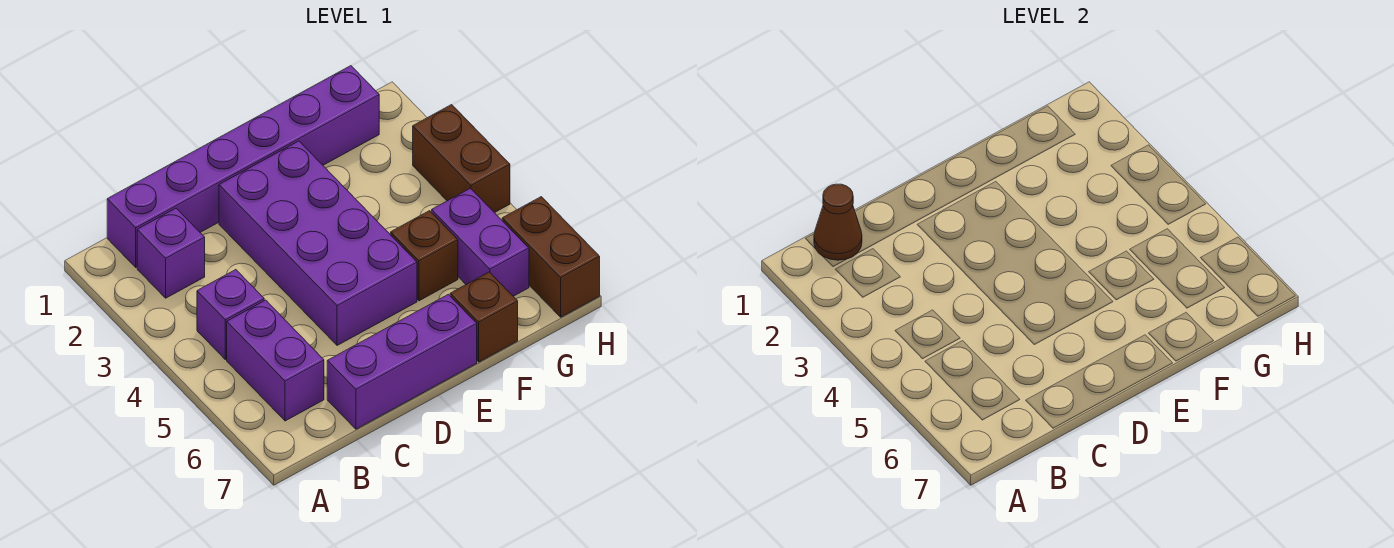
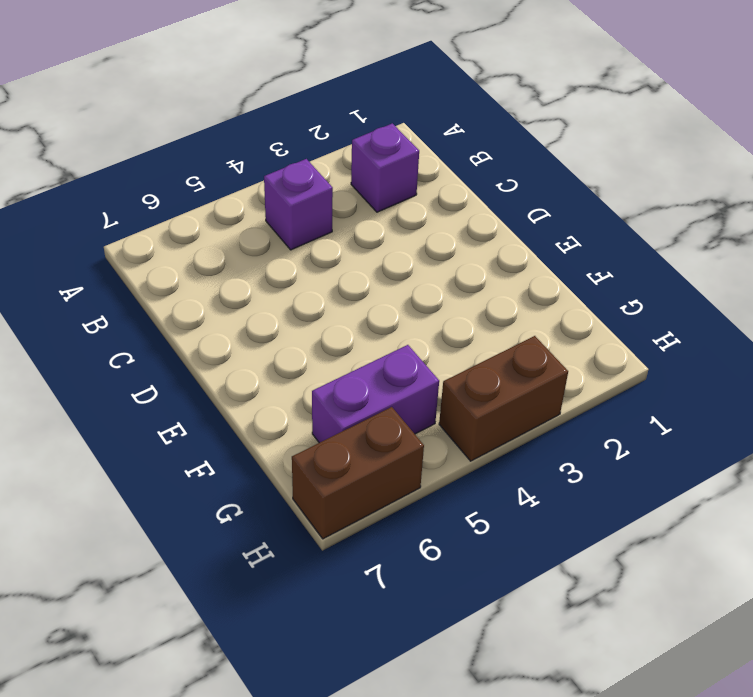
none -> purple 1x6 brick [107,66,379,267]
none -> purple 1x2 brick [227,300,324,421]
none -> purple 1x3 brick [327,294,477,429]

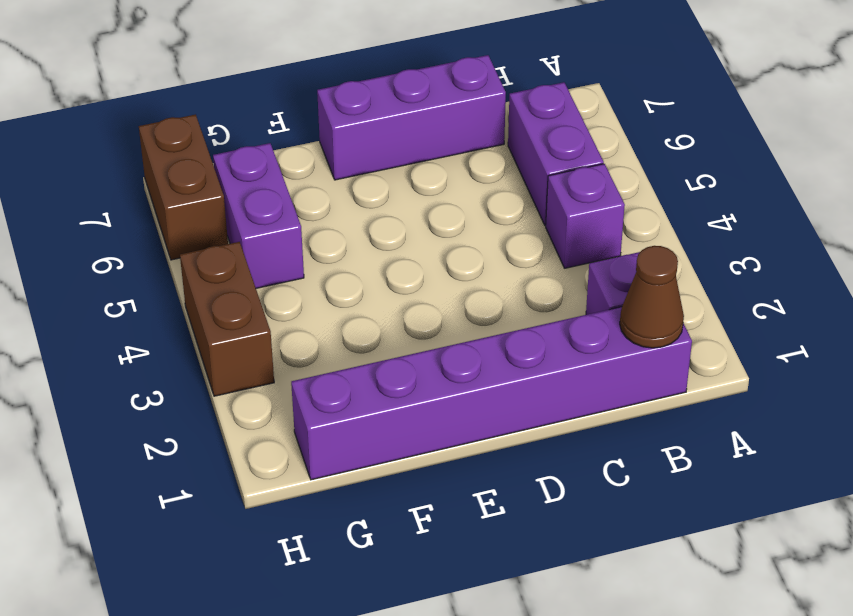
none -> purple 2x4 brick [219,141,417,346]
none -> brown 1x1 brick [391,211,458,301]
none -> brown 1x1 brick [450,272,518,362]

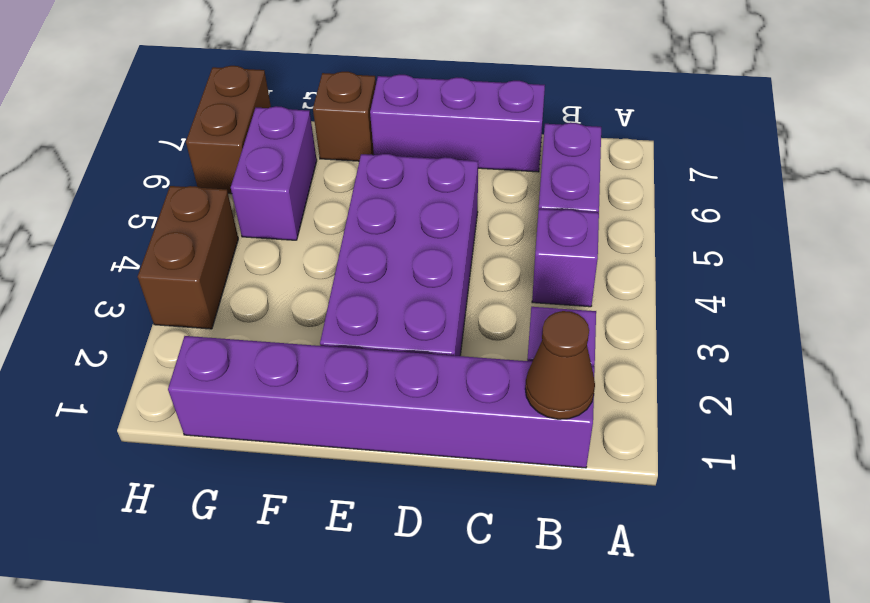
none -> brown 1x1 brick [391,211,458,301]

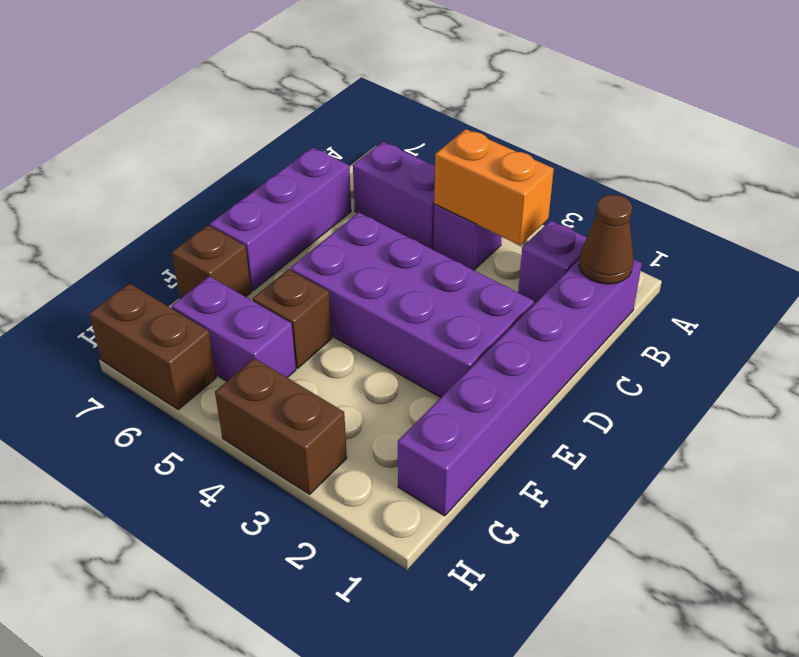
orange 1x2 brick [434,129,554,245] -> none

